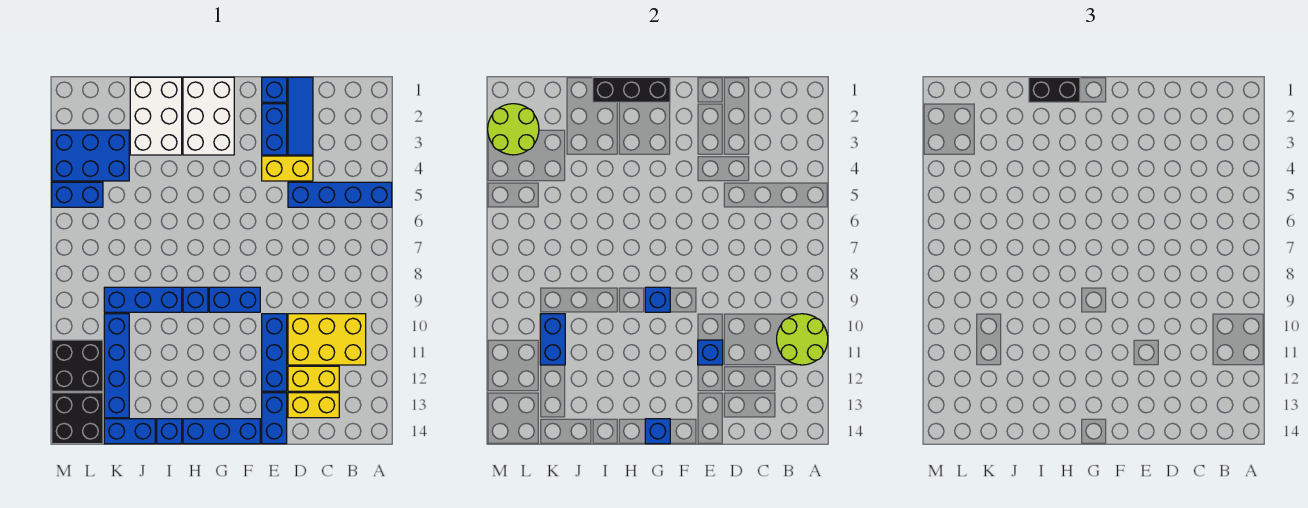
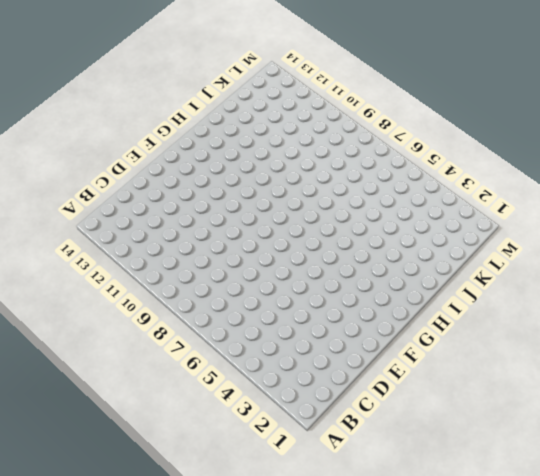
none -> blue 1x4 brick [288,182,392,207]
none -> yellow 2x3 brick [288,314,366,365]
none -> yellow 1x2 brick [288,366,339,391]
none -> yellow 1x2 brick [288,393,339,418]

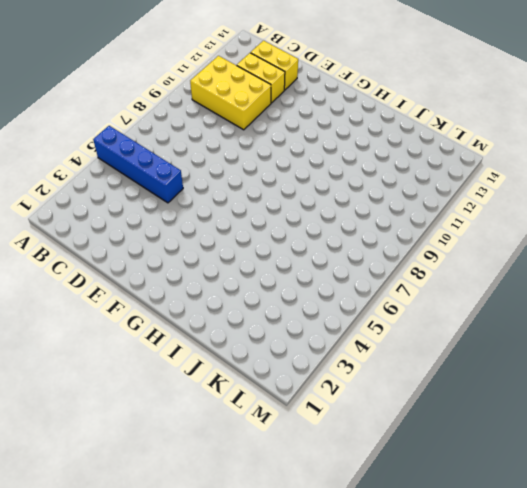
none -> blue 1x3 tile [288,77,313,155]
none -> yellow 1x2 brick [262,156,313,181]
none -> blue 1x1 brick [262,77,287,102]
none -> blue 1x2 brick [262,104,287,155]

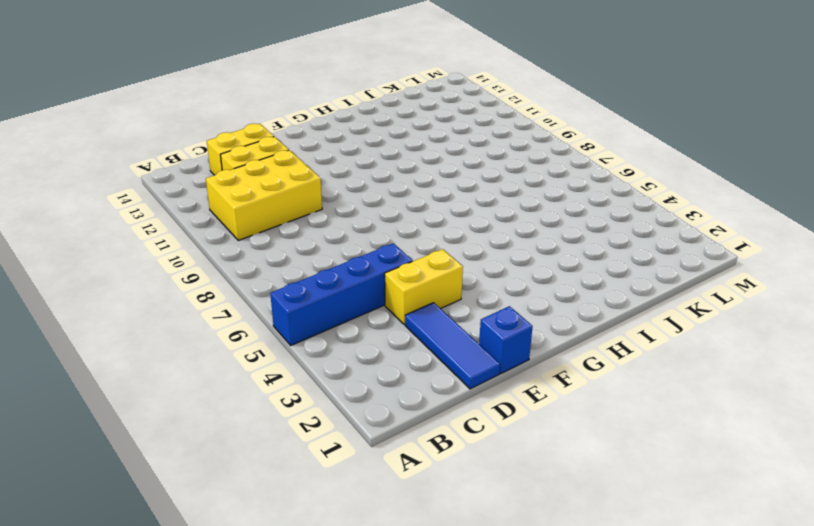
none -> blue 1x2 brick [262,104,287,155]
none -> blue 1x3 brick [262,314,287,391]
none -> blue 1x2 brick [262,393,287,444]
none -> blue 1x2 brick [209,287,260,312]

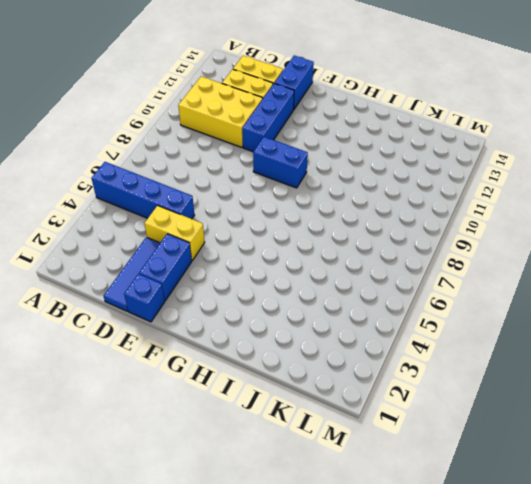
none -> blue 1x3 brick [183,419,260,444]
none -> white 2x3 brick [183,77,234,155]
none -> blue 1x1 brick [183,287,208,312]
none -> white 2x3 brick [130,77,182,155]

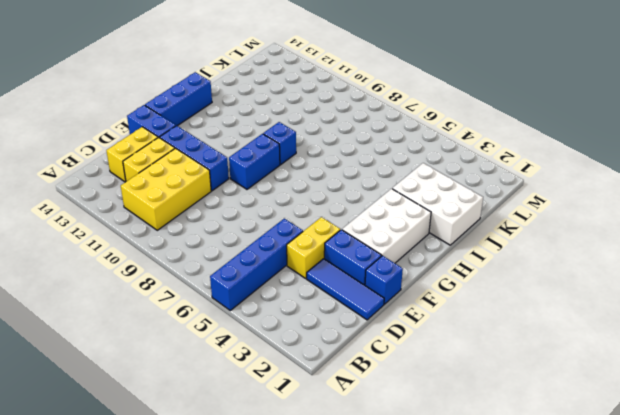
white 2x3 brick [342,189,431,263] -> white 2x3 brick turned to [183,77,234,155]
none -> blue 1x3 brick [104,287,182,312]
none -> blue 1x1 brick [157,419,182,444]
none -> blue 1x2 brick [104,419,155,444]
none -> blue 2x3 brick [52,130,129,181]

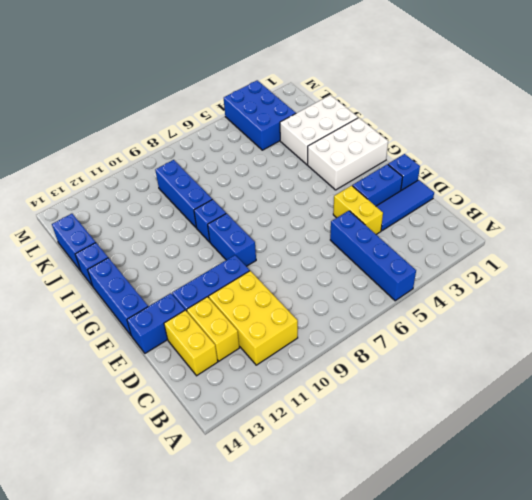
none -> blue 1x4 brick [104,314,129,418]
none -> blue 1x2 brick [52,182,103,207]
none -> black 2x2 brick [52,340,103,391]
none -> black 2x2 brick [52,393,103,444]

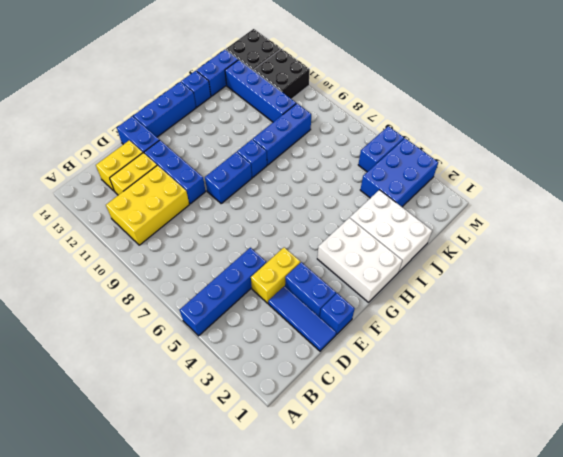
none -> lime 2x2 round brick [777,314,828,365]
none -> blue 1x1 brick [698,340,723,365]
none -> black 1x3 brick [593,77,670,102]
none -> blue 1x1 brick [645,287,670,312]

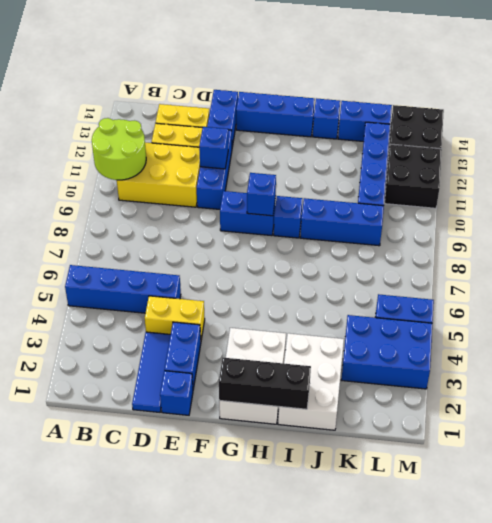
none -> blue 1x1 brick [645,419,670,444]
none -> blue 1x2 brick [540,314,565,365]
none -> lime 2x2 round brick [488,104,539,155]
none -> black 1x2 brick [1029,77,1080,102]

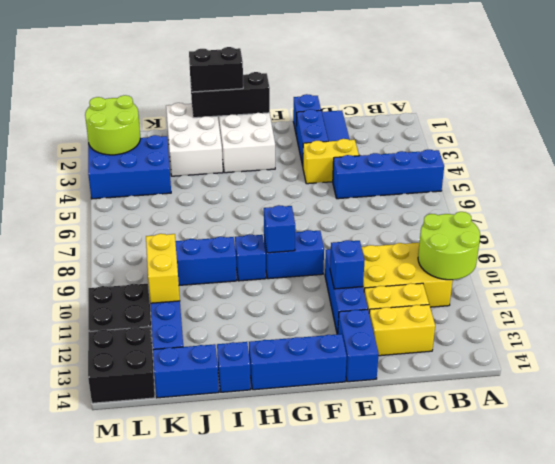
yellow 1x2 brick [146,234,180,303] -> blue 1x2 brick [540,314,565,365]
none -> blue 1x2 brick [52,182,103,207]
none -> blue 1x1 brick [645,419,670,444]

